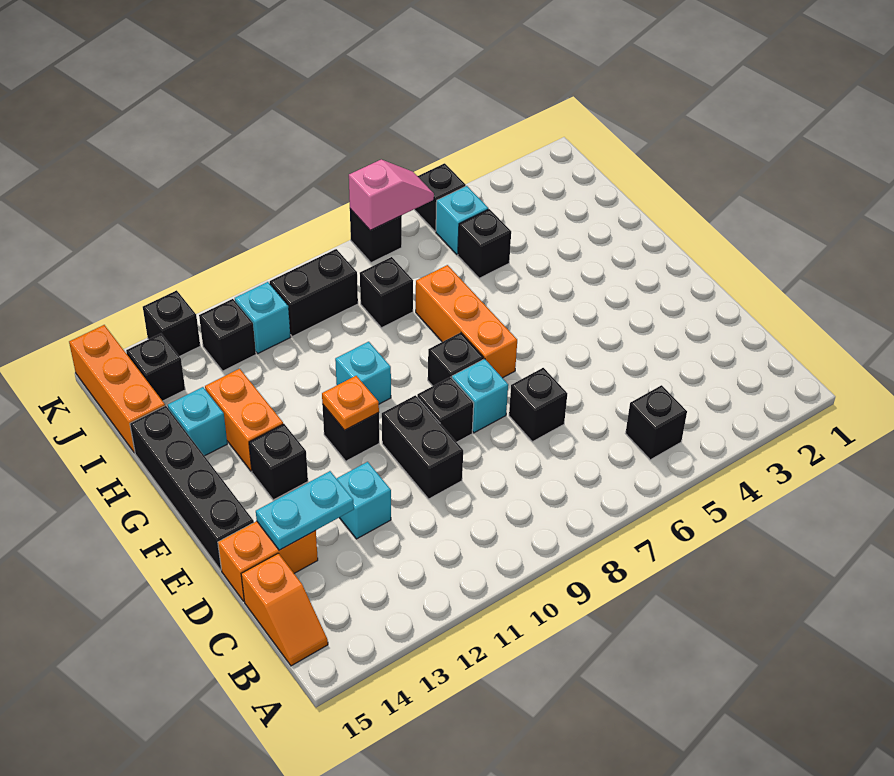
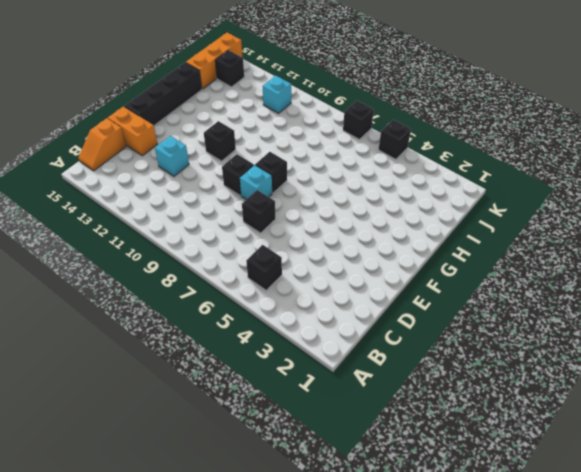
none -> black 1x2 brick [382,395,463,499]
none -> orange 1x3 brick [416,265,517,378]
none -> black 1x1 brick [249,424,308,500]
none -> cyan 1x1 brick [335,342,391,404]

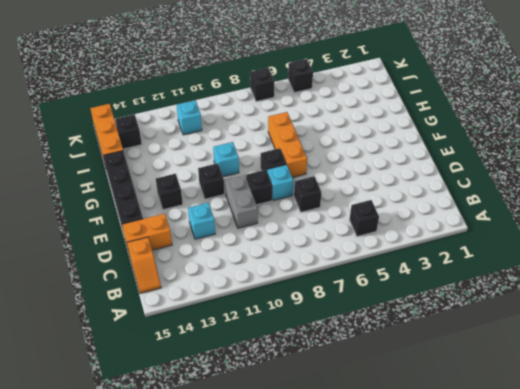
grey 1x2 brick [225,175,258,228] -> black 1x2 brick [382,395,463,499]
none -> orange 1x2 brick [205,369,283,471]
none -> cyan 1x1 brick [168,387,227,456]
none -> black 1x1 brick [458,209,511,278]
none -> black 1x1 brick [360,257,413,328]

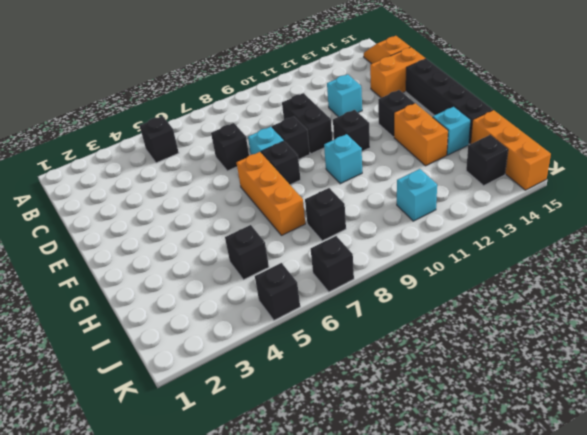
none -> cyan 1x1 brick [436,186,488,254]
none -> black 1x2 brick [270,249,358,336]
none -> black 1x1 brick [199,299,256,371]
none -> black 1x1 brick [143,290,200,357]

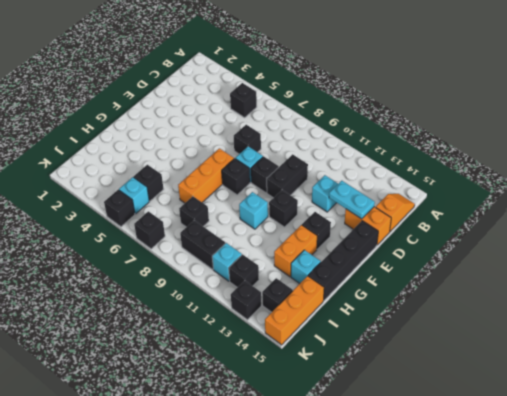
none -> orange 1x1 plate [322,376,379,430]
none -> pink 1x2 slope [349,160,434,230]

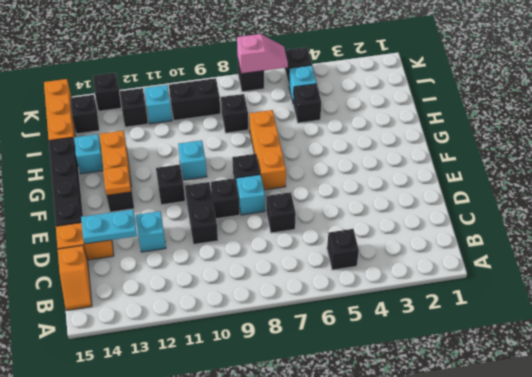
orange 1x1 plate [103,166,131,195] -> orange 1x1 plate moved to [322,376,379,430]

